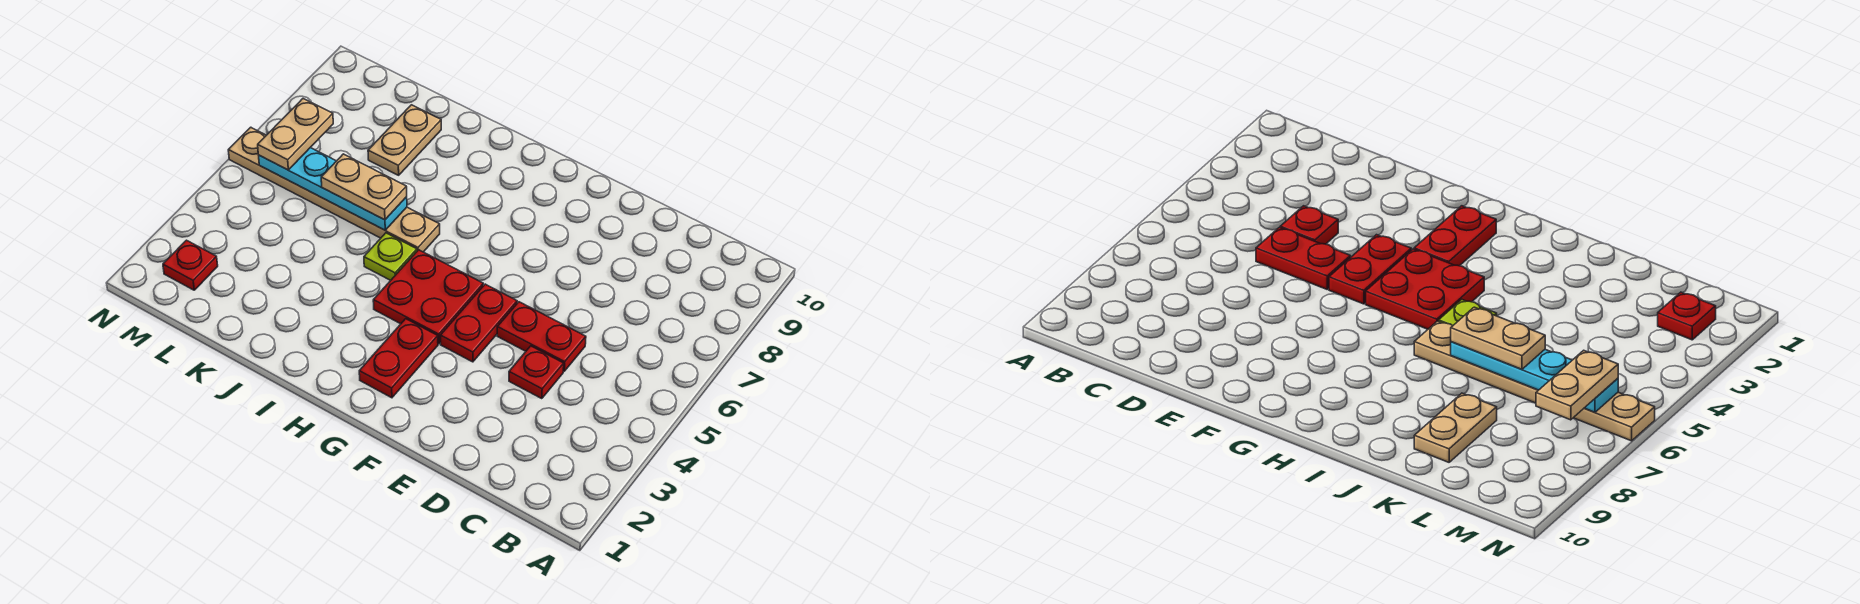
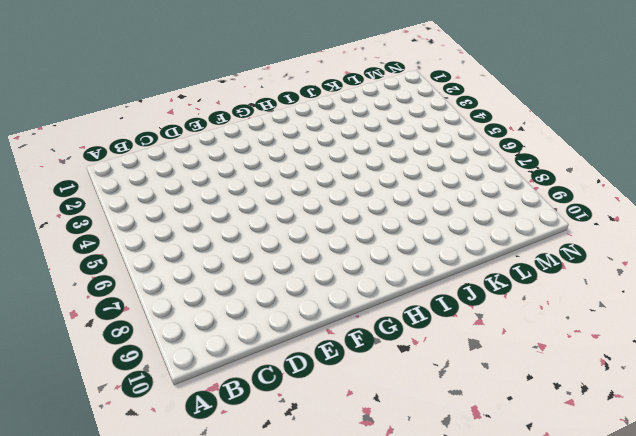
none -> red 1x1 plate [509,346,564,399]
none -> red 1x2 plate [497,302,586,371]
none -> red 1x2 plate [440,284,517,362]

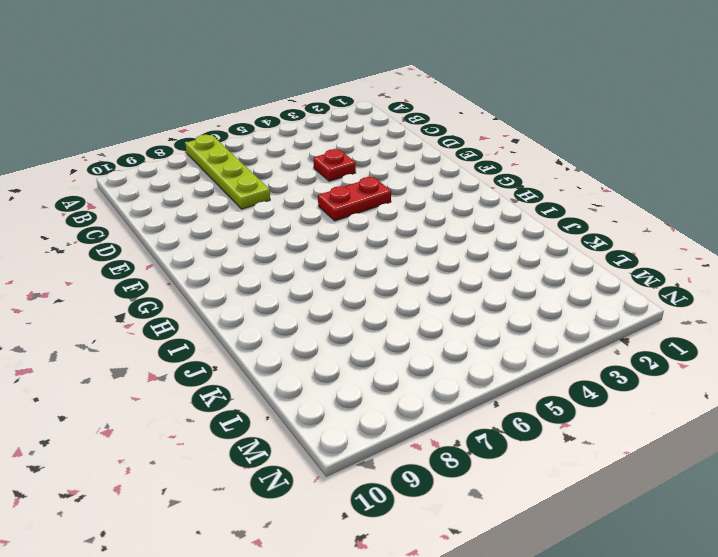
lime 1x4 plate [185,135,270,209] -> none
none -> red 1x2 plate [497,302,586,371]
none -> red 1x2 plate [359,319,438,398]
none -> red 2x2 plate [373,250,483,344]

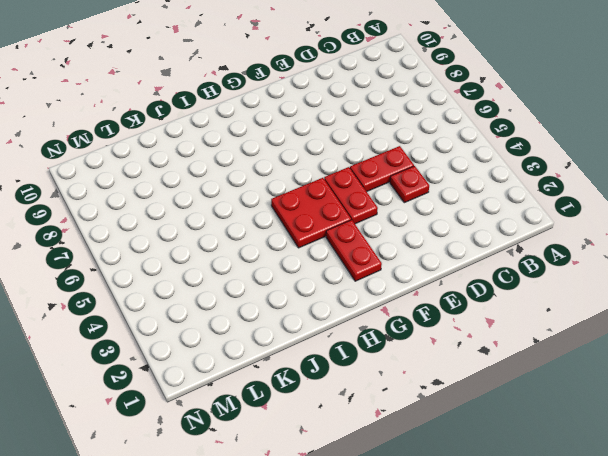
none -> lime 1x1 plate [364,233,417,280]
none -> tan 1x6 plate [228,127,440,252]
none -> tan 1x2 plate [368,105,441,175]

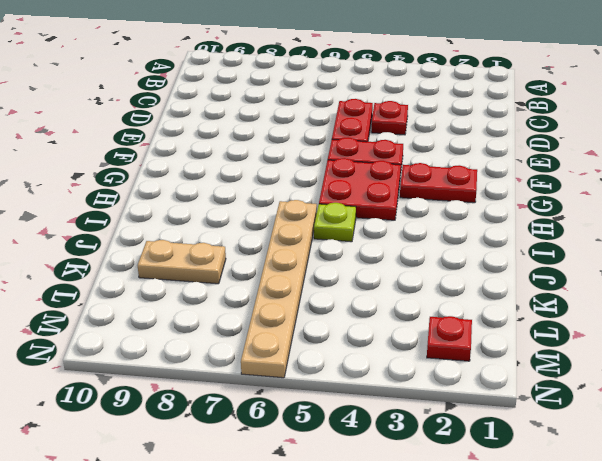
none -> cyan 1x4 plate [259,148,407,230]
none -> tan 1x2 plate [321,154,407,220]
none -> tan 1x2 plate [258,99,333,170]

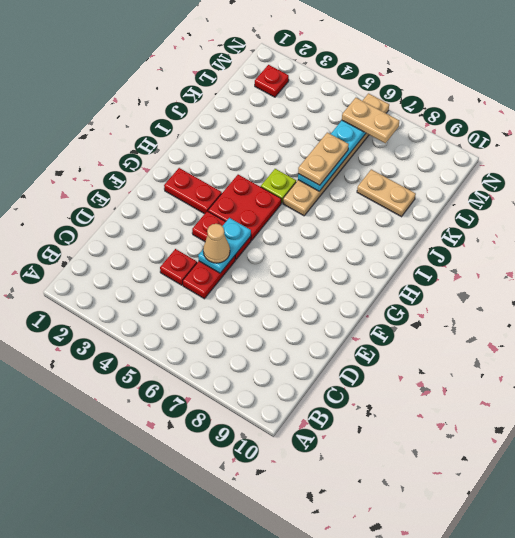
cyan 1x2 plate [198,218,251,273] -> none
tan 1x1 cone [203,224,230,263] -> none

